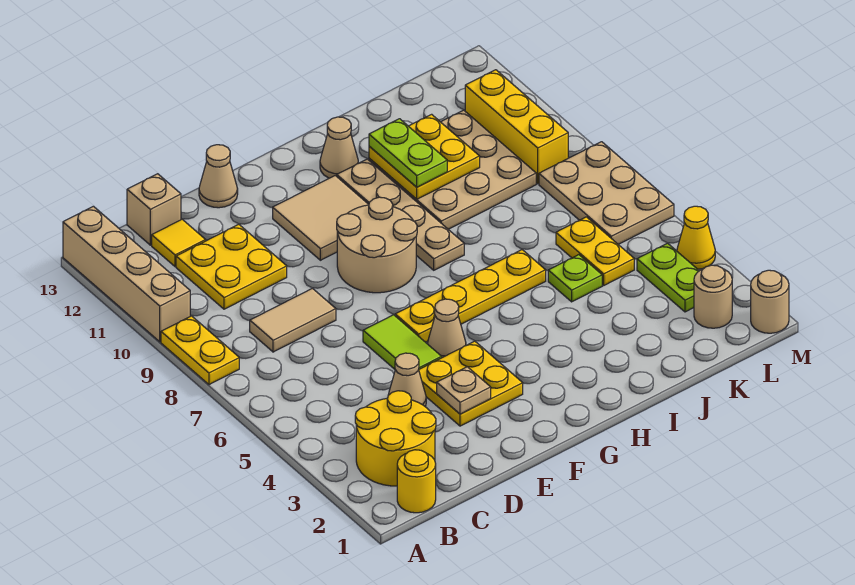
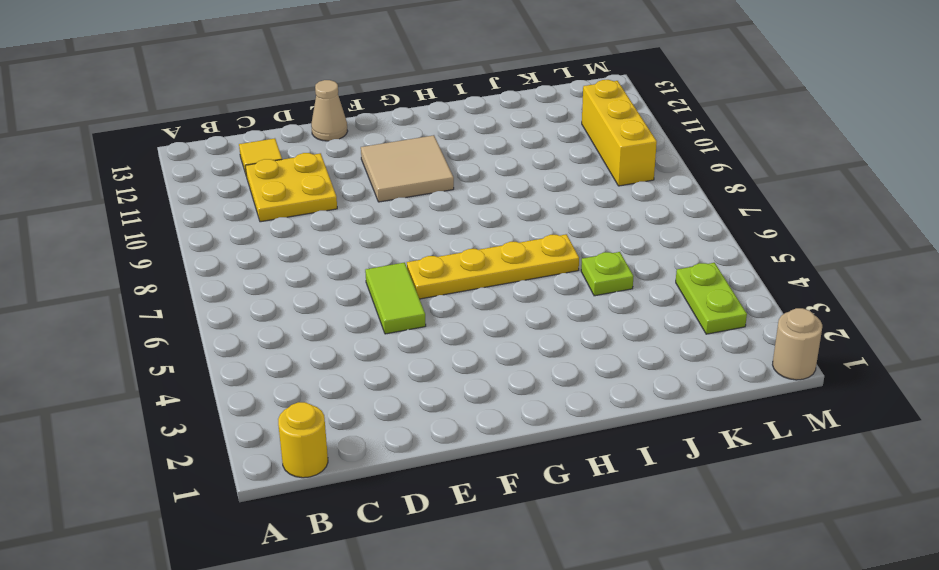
none -> yellow 1x2 plate [161,316,239,385]
none -> tan 1x4 brick [63,206,190,342]
none -> yellow 2x2 round brick [355,391,436,486]
none -> tan 1x2 tile [250,288,336,352]

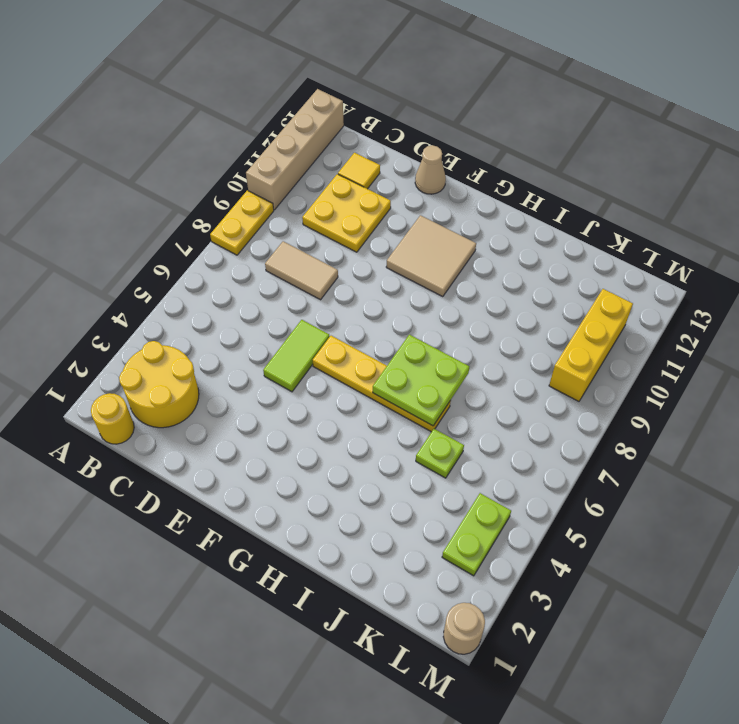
lime 2x2 plate [373,335,469,426] -> none
none -> tan 1x1 brick [127,174,181,245]
none -> tan 1x1 cone [388,353,426,407]
none -> yellow 2x2 plate [419,341,523,426]
none -> tan 1x1 cone [428,299,466,358]

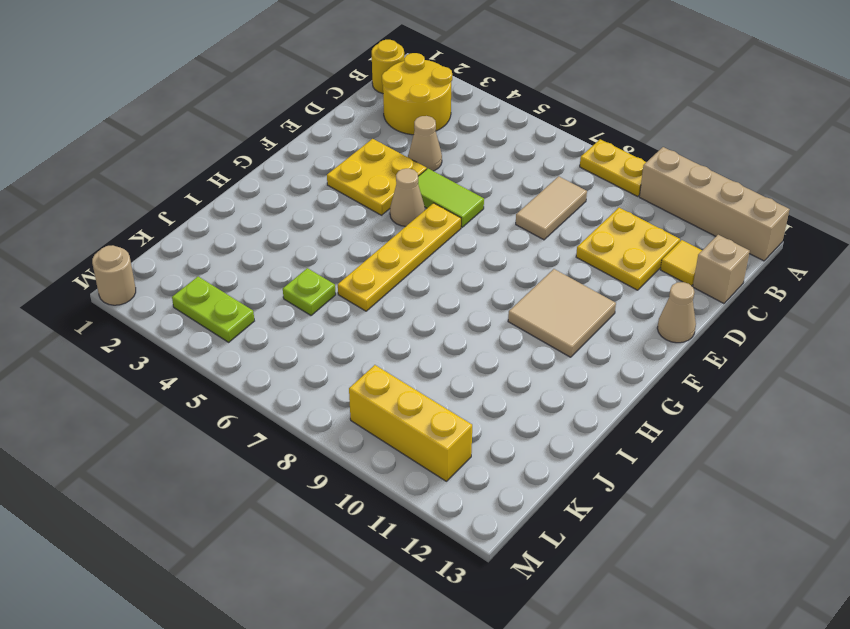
none -> tan 2x2 round brick [337,197,417,293]
none -> tan 1x4 plate [337,159,464,270]
none -> tan 1x1 cone [320,117,358,178]
none -> tan 3x3 plate [369,110,536,229]

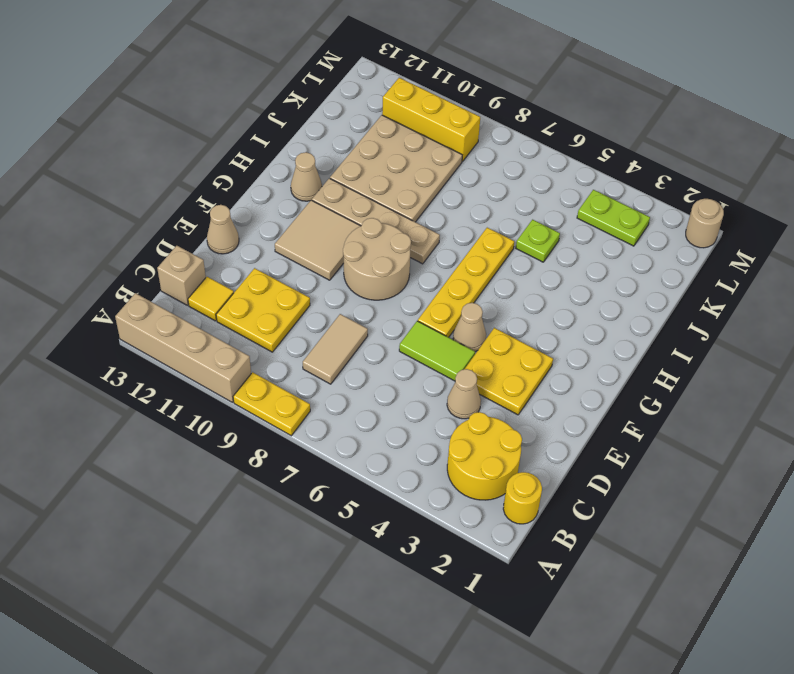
none -> yellow 1x2 plate [556,217,634,285]
none -> tan 1x1 round brick [694,265,732,328]
none -> tan 2x3 plate [539,142,674,244]
none -> yellow 1x1 cone [677,206,715,269]

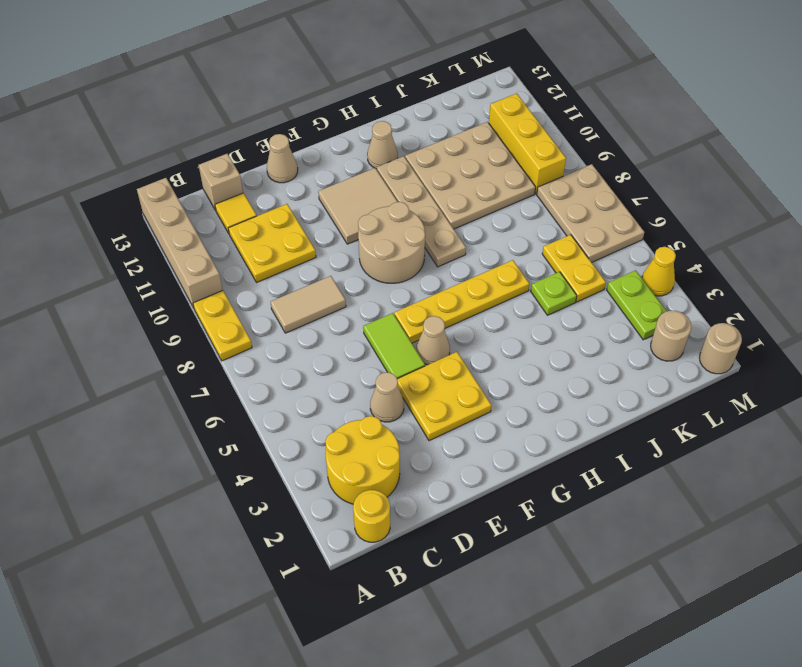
none -> tan 1x1 plate [437,367,491,414]
none -> yellow 2x2 plate [369,114,480,199]
none -> lime 1x2 plate [369,119,447,187]

